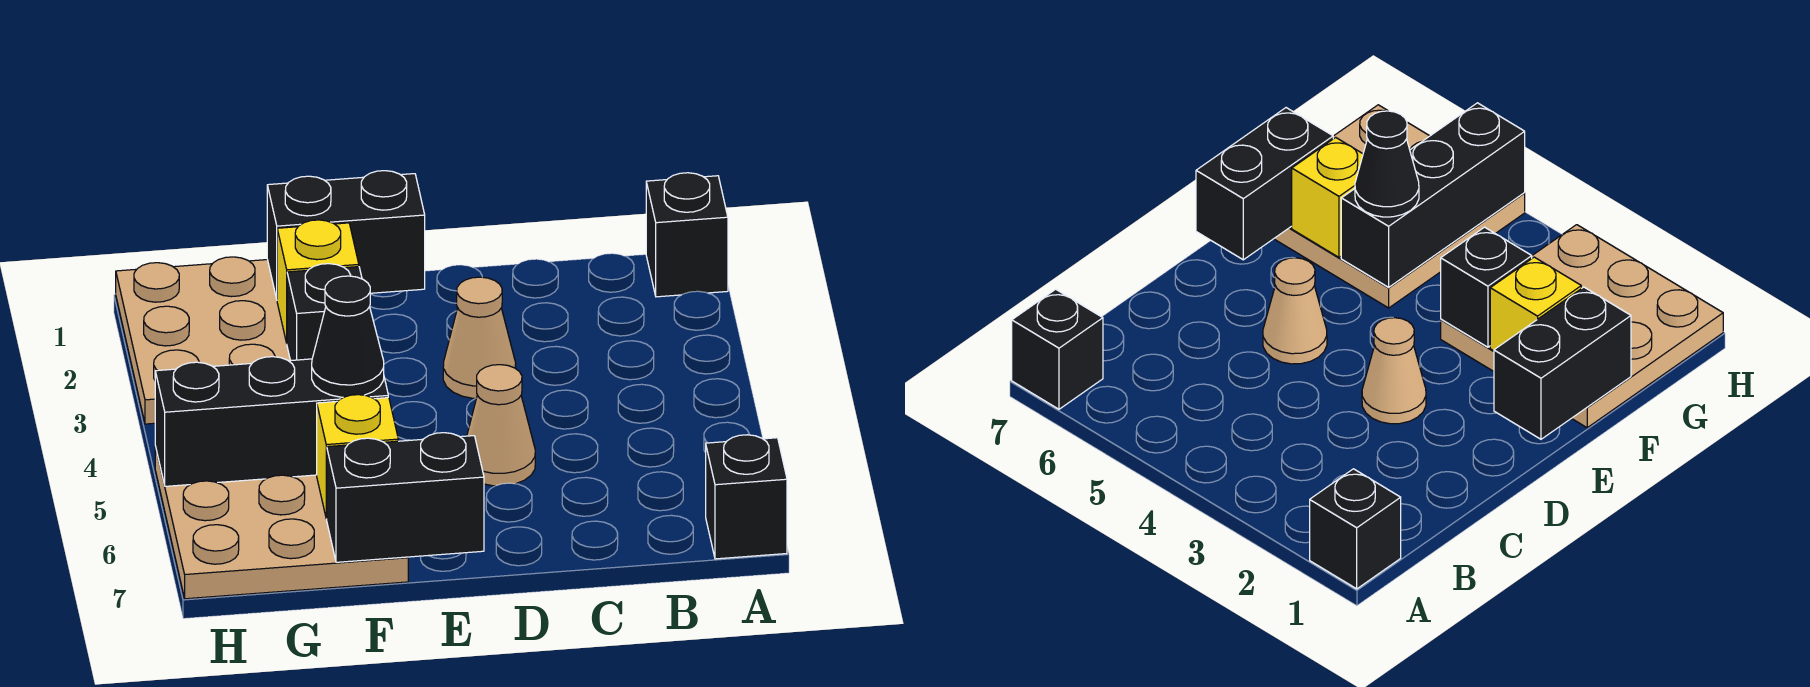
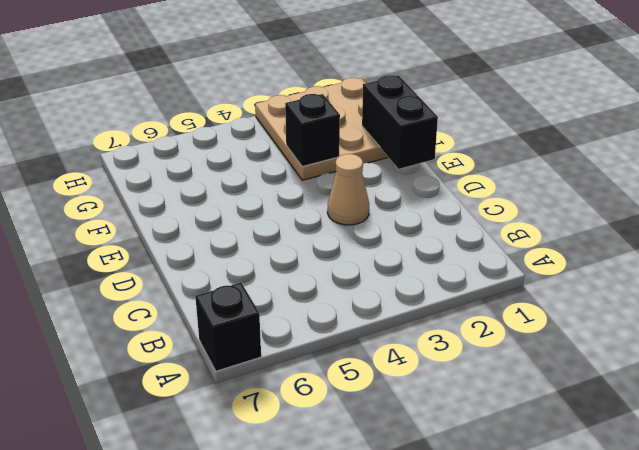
none -> black 1x1 brick [646,173,728,297]
none -> tan 1x1 cone [467,365,535,486]
none -> tan 3x3 plate [155,447,408,599]

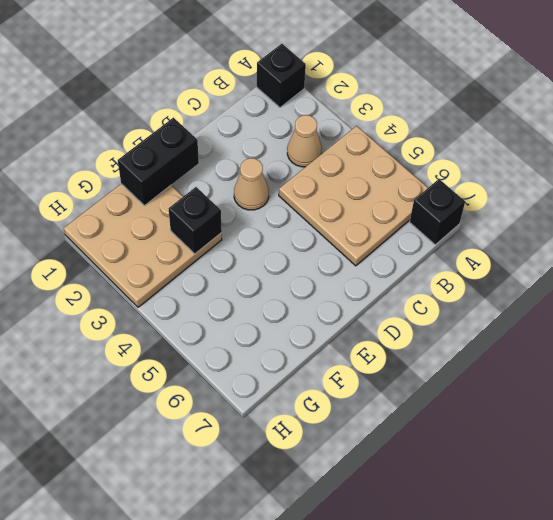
tan 3x3 plate [279,126,428,266] -> tan 3x3 plate moved to [155,447,408,599]
tan 1x1 cone [287,115,322,167] -> tan 1x1 cone moved to [467,365,535,486]
none -> black 1x2 brick [326,433,484,562]
none -> yellow 1x1 brick [277,220,359,343]
none -> black 1x3 brick [155,357,388,486]

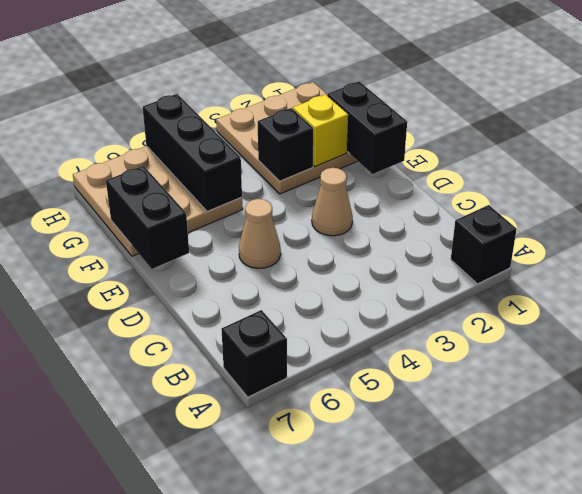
none -> yellow 1x1 brick [317,395,398,518]
none -> black 1x1 cone [312,276,384,397]

